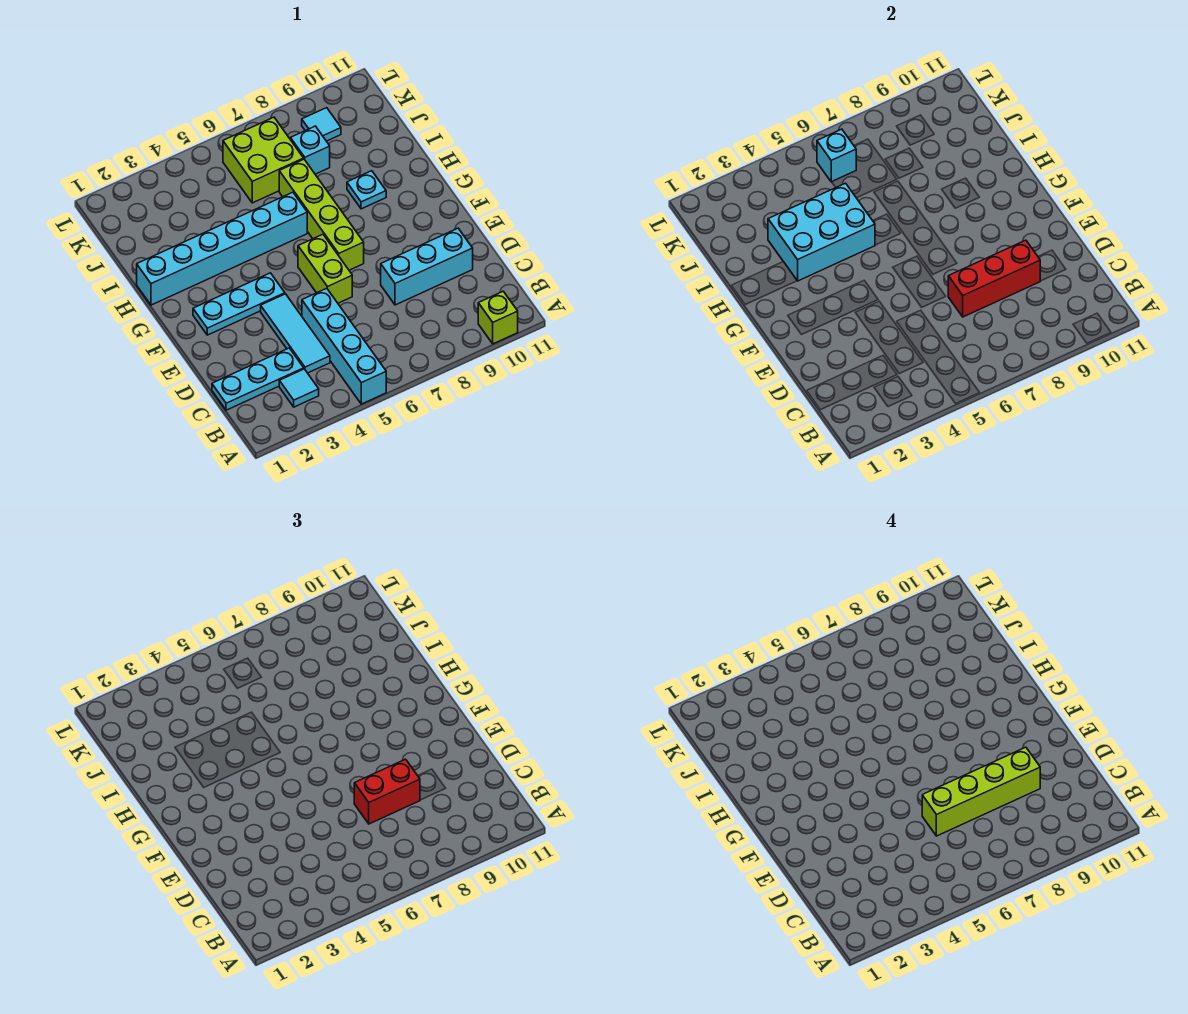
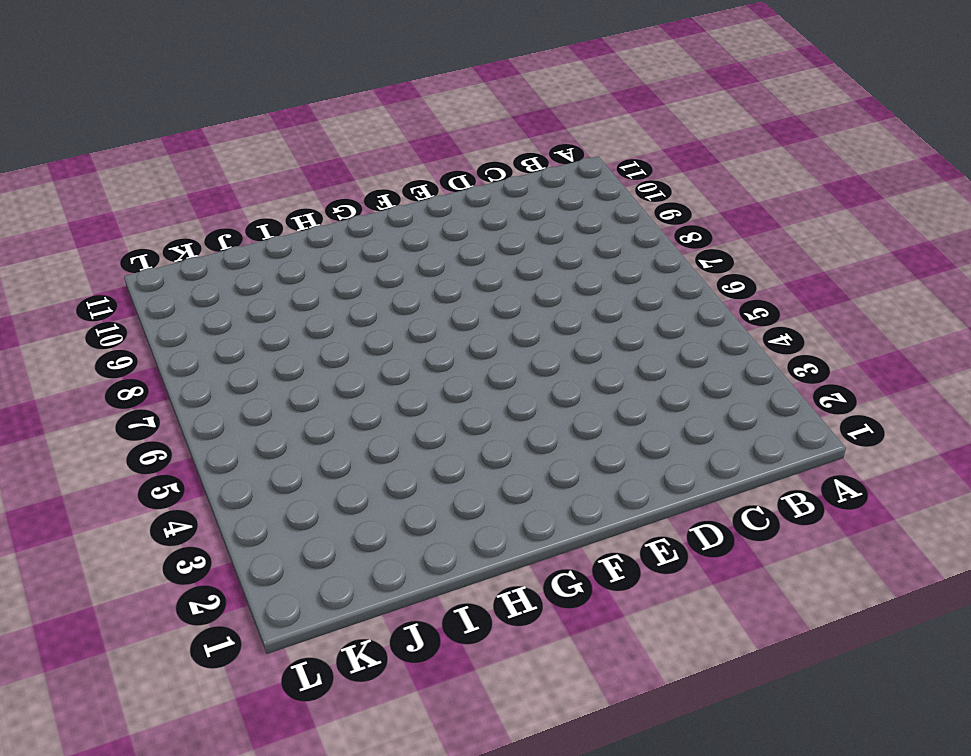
none -> cyan 1x4 brick [302,288,386,404]
none -> lime 1x1 brick [478,291,518,344]
none -> cyan 1x1 tile [279,369,319,407]

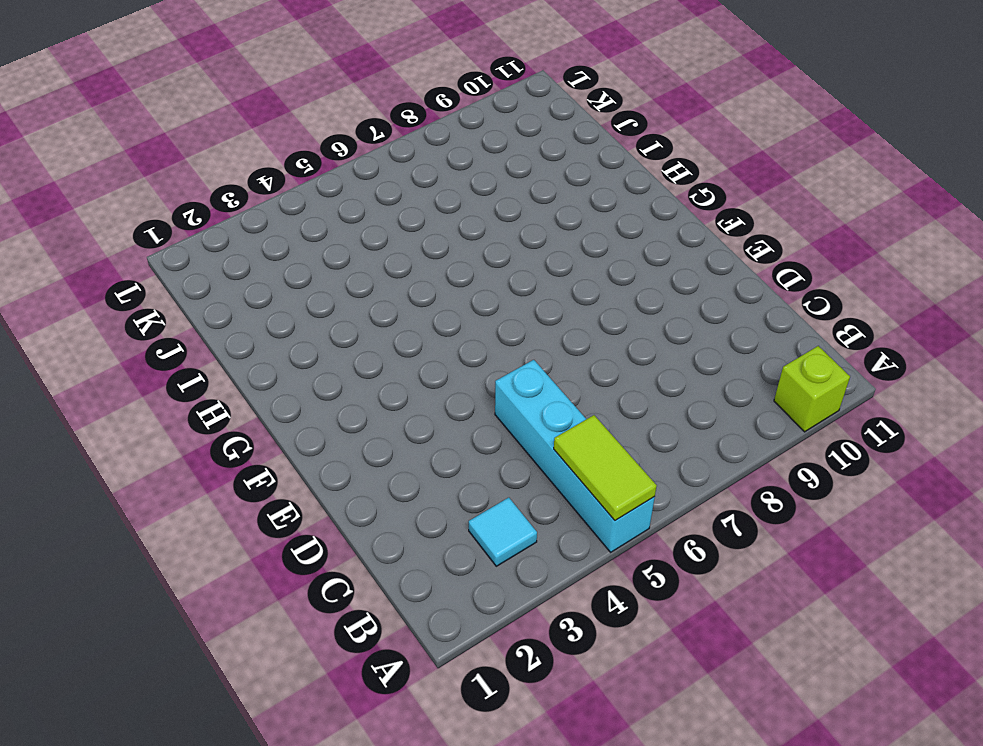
lime 1x2 tile [554,415,657,521] -> none
none -> cyan 1x3 plate [212,348,304,410]
none -> cyan 1x3 tile [261,294,330,373]
none -> cyan 1x3 brick [381,228,473,305]

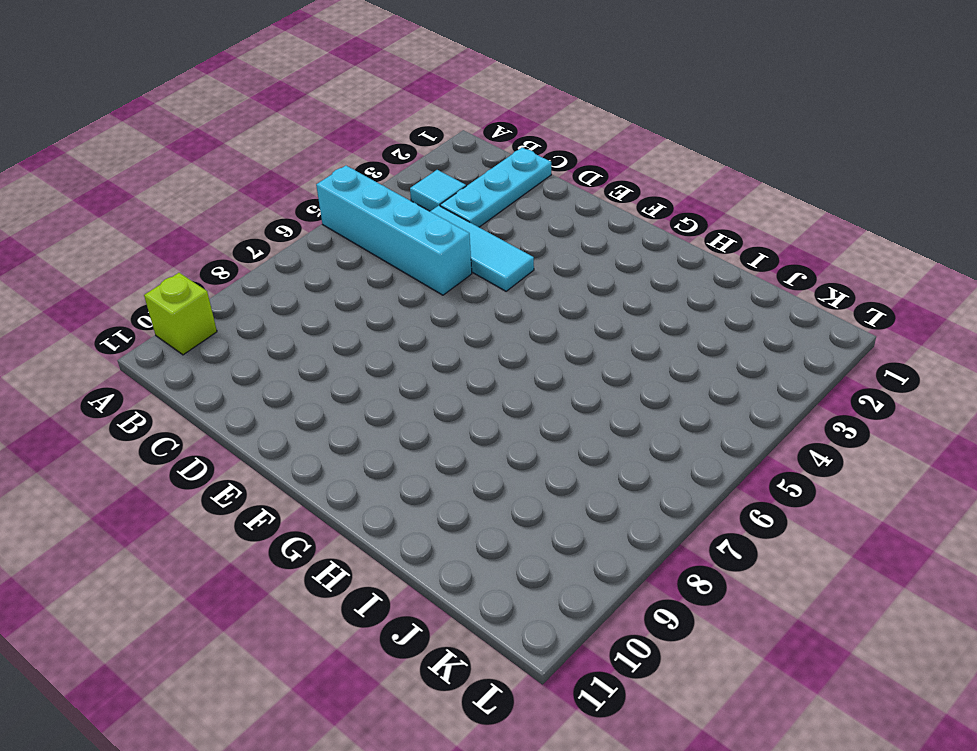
none -> cyan 1x3 brick [381,228,473,305]
none -> lime 1x2 brick [298,234,352,303]
none -> cyan 1x3 plate [193,273,285,335]

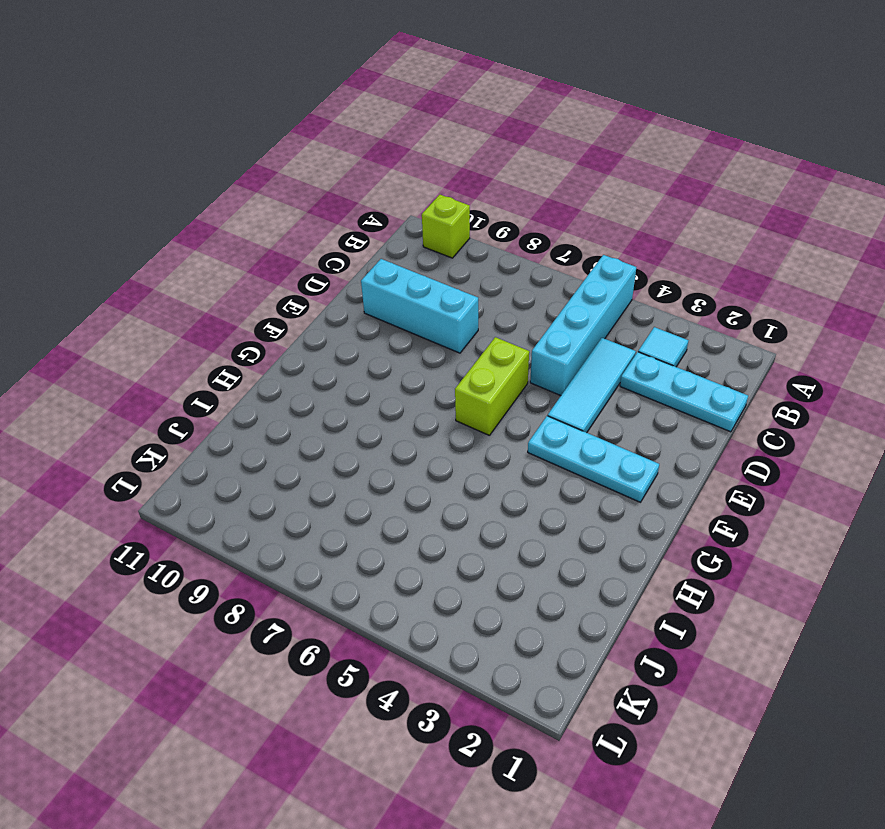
none -> lime 1x4 brick [279,159,364,270]
none -> cyan 1x6 brick [137,192,307,305]
none -> cyan 1x1 plate [347,171,386,209]

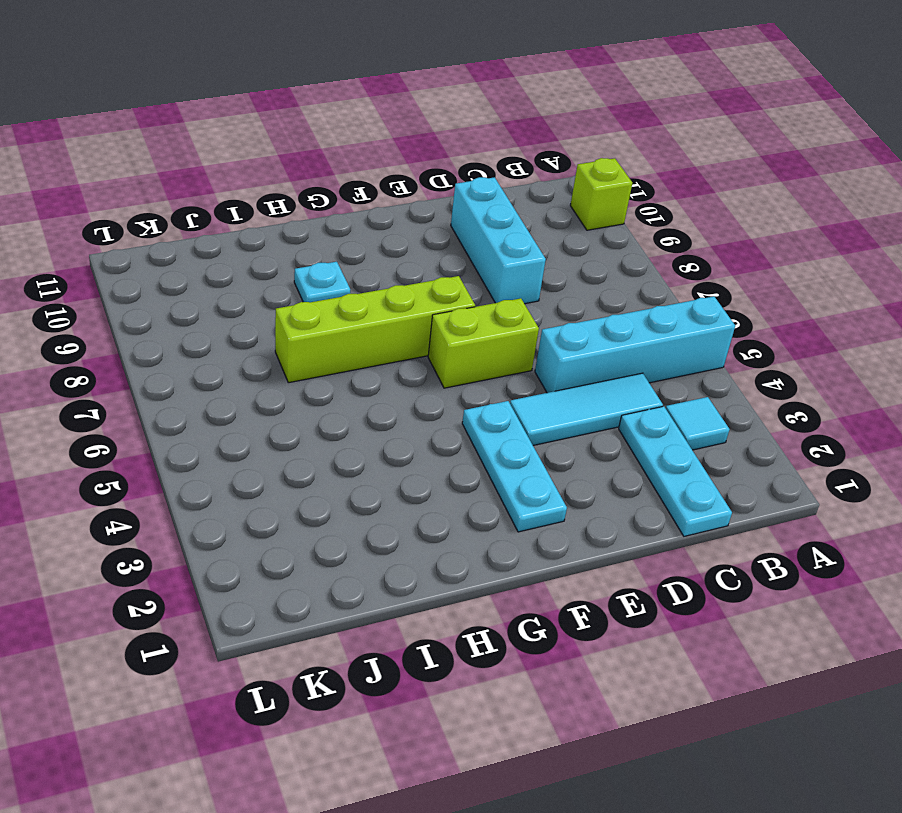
none -> cyan 1x6 brick [137,192,307,305]
none -> lime 2x2 brick [223,117,304,203]
none -> cyan 1x1 brick [290,126,330,174]

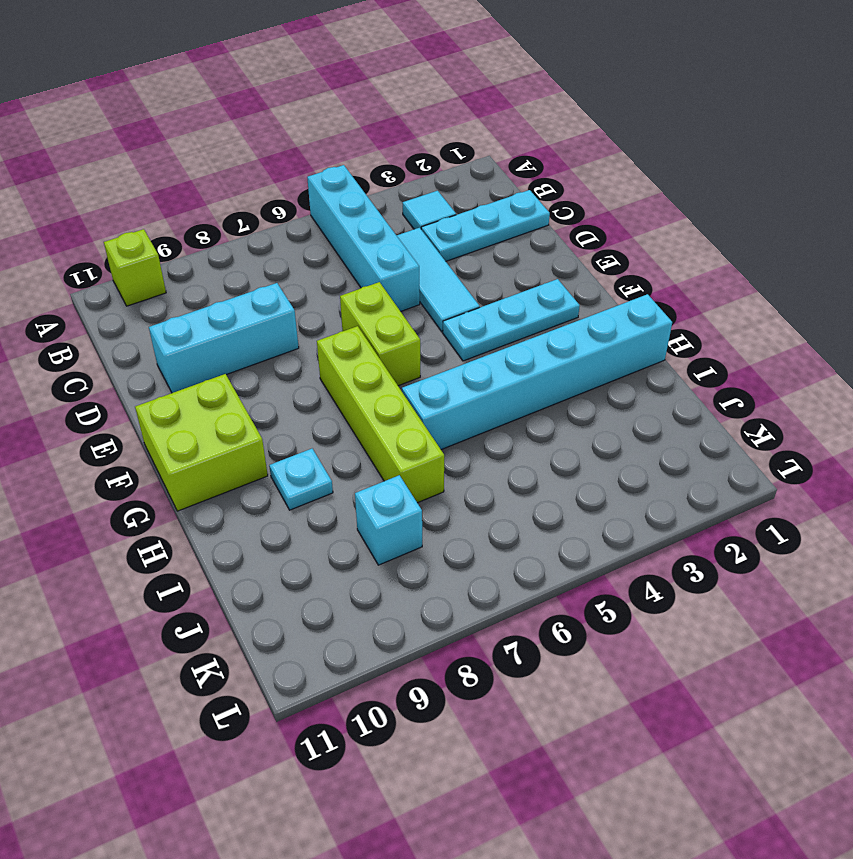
lime 2x2 brick [135,374,268,511] -> lime 2x2 brick moved to [223,117,304,203]
none -> cyan 1x1 tile [302,108,341,141]
none -> red 1x3 brick [948,240,1040,317]
none -> cyan 2x3 brick [768,183,875,281]

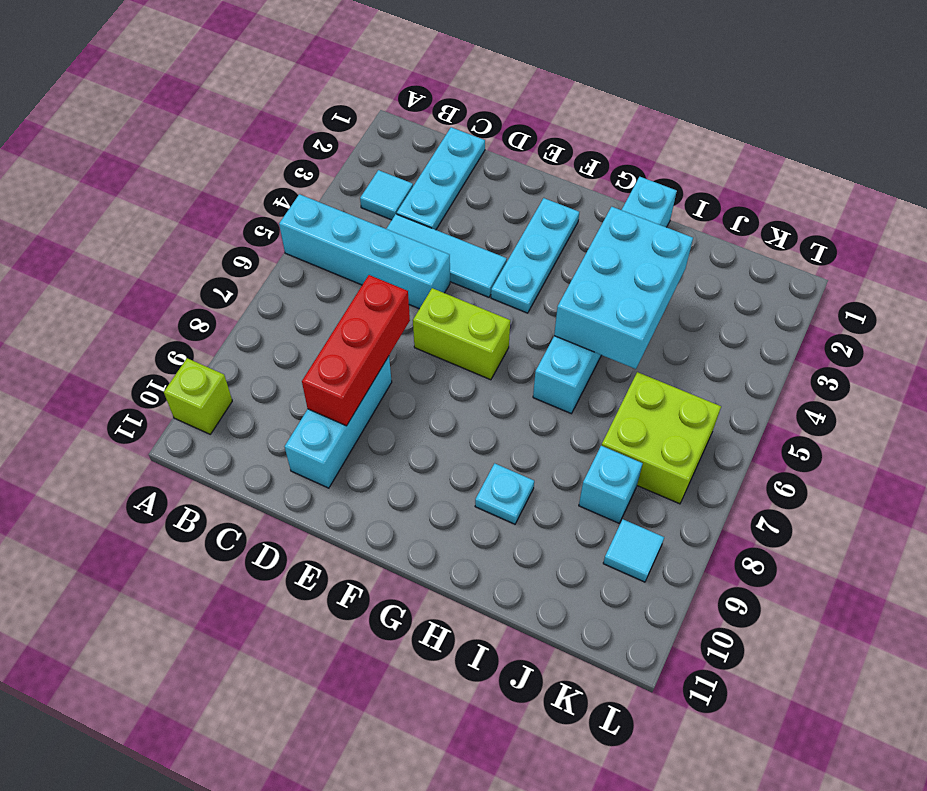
none -> lime 1x4 brick [279,159,364,270]
none -> cyan 1x1 brick [817,129,856,182]
none -> red 1x2 brick [354,759,420,824]

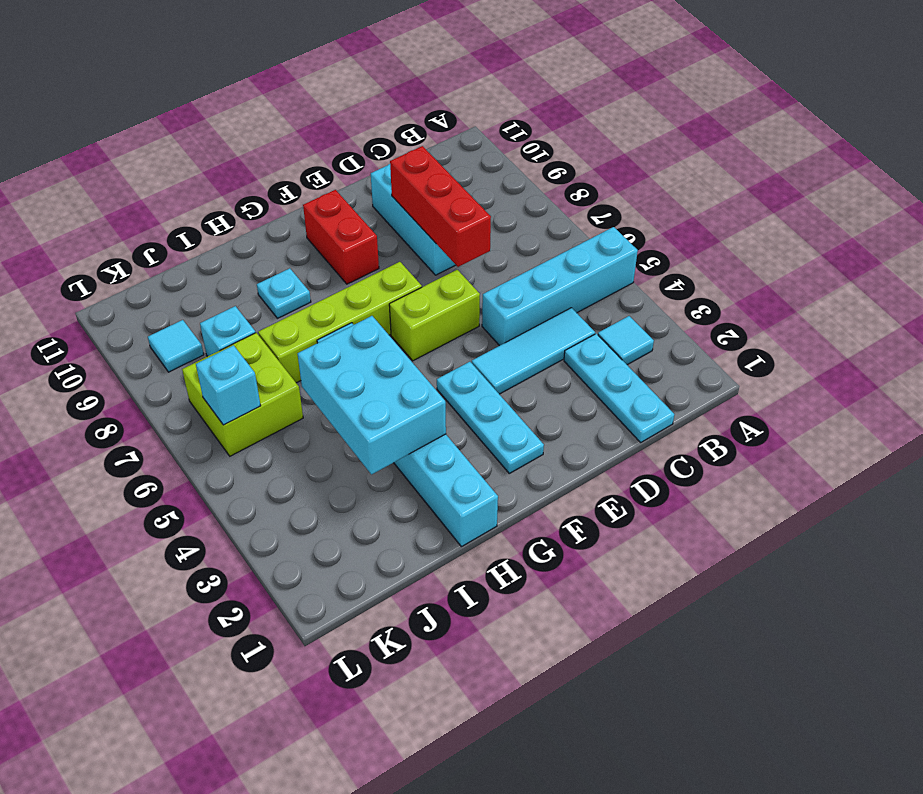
red 1x2 brick [303,190,379,284] -> red 1x2 brick moved to [354,759,420,824]
none -> lime 1x1 brick [478,291,518,344]
none -> lime 1x4 brick [922,747,1040,836]

